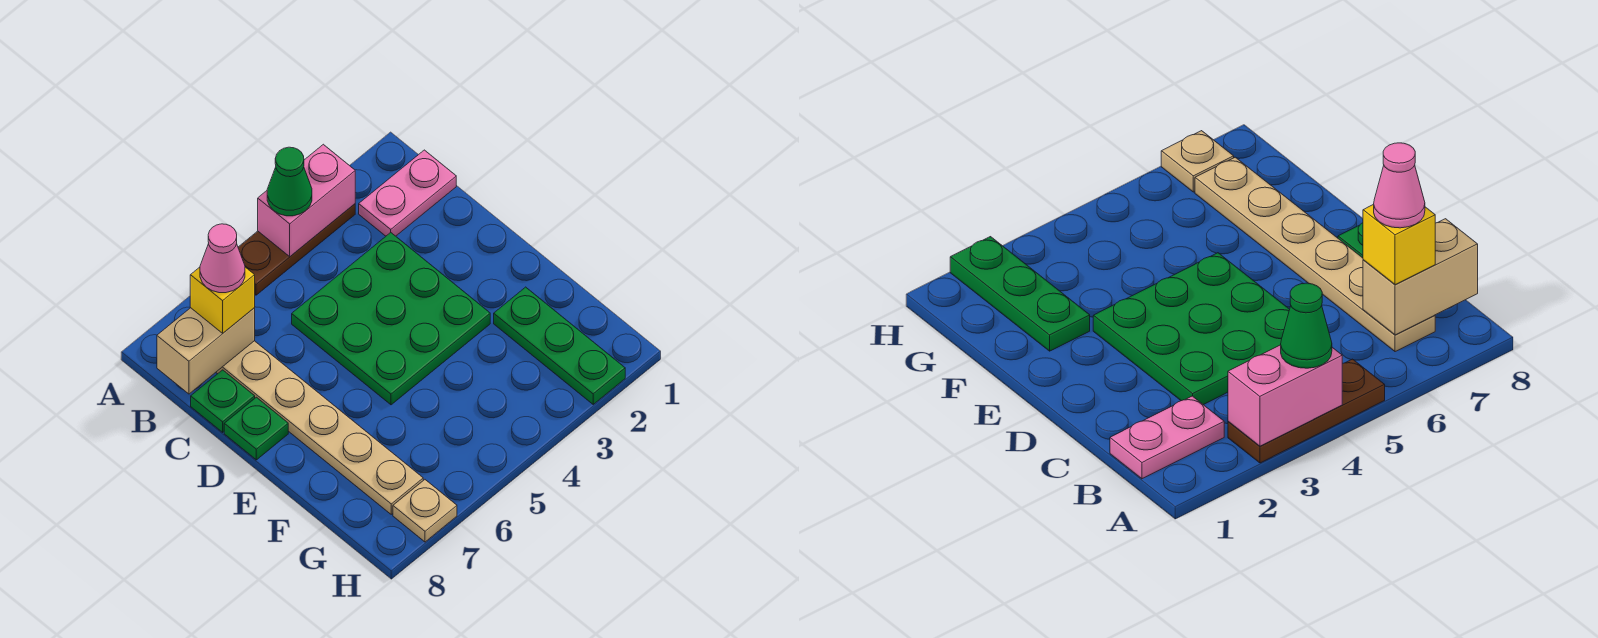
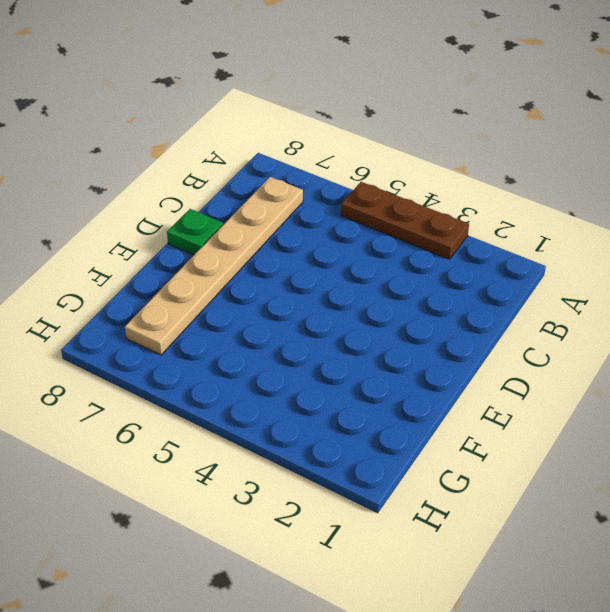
none -> pink 1x2 plate [359,150,456,236]
none -> green 3x3 plate [292,233,490,405]
none -> green 1x1 plate [191,370,255,432]

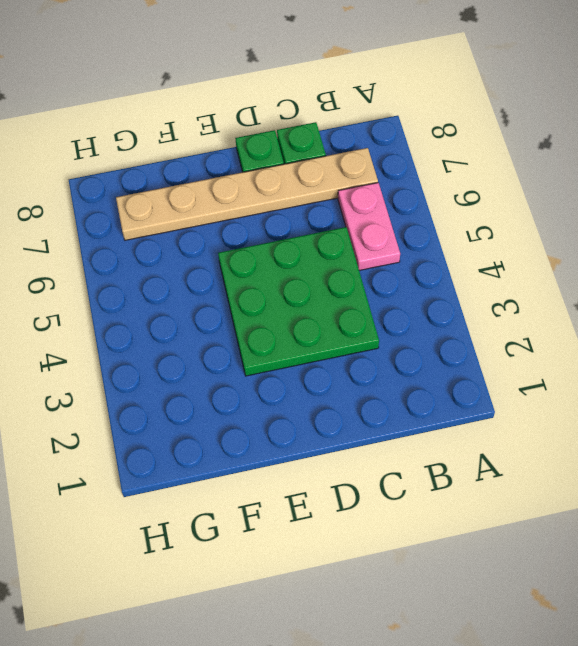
pink 1x2 plate [338,183,400,270] -> pink 1x2 plate moved to [359,150,456,236]
none -> brown 1x3 plate [238,204,355,295]
none -> green 1x3 plate [494,287,625,404]
none -> tan 1x1 plate [393,480,457,542]

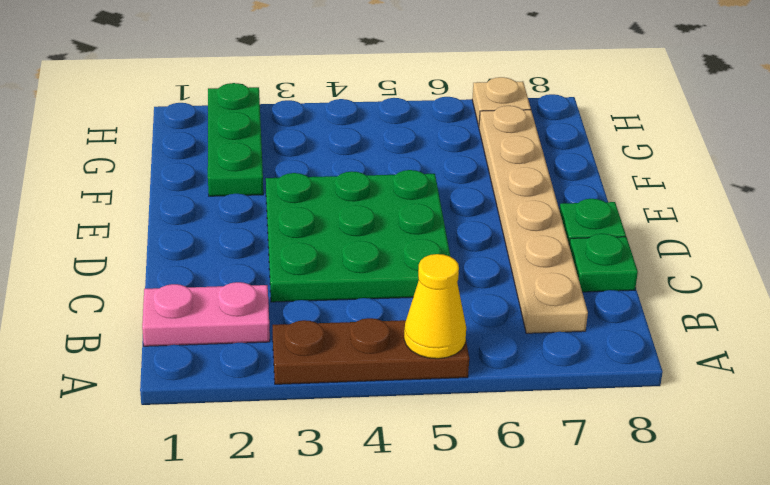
yellow 1x1 cone [404,254,466,359] -> none
none -> pink 1x2 brick [258,144,355,257]
none -> tan 1x2 brick [157,308,255,394]
none -> green 1x1 cone [267,147,312,216]

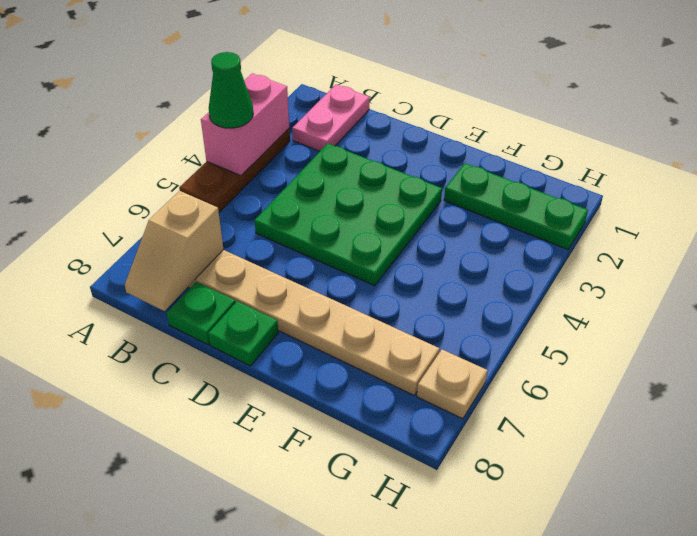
tan 1x2 slope [125,191,223,311] -> tan 1x2 brick [157,308,255,394]
none -> yellow 1x1 brick [190,267,255,333]
none -> pink 1x1 cone [200,224,245,293]

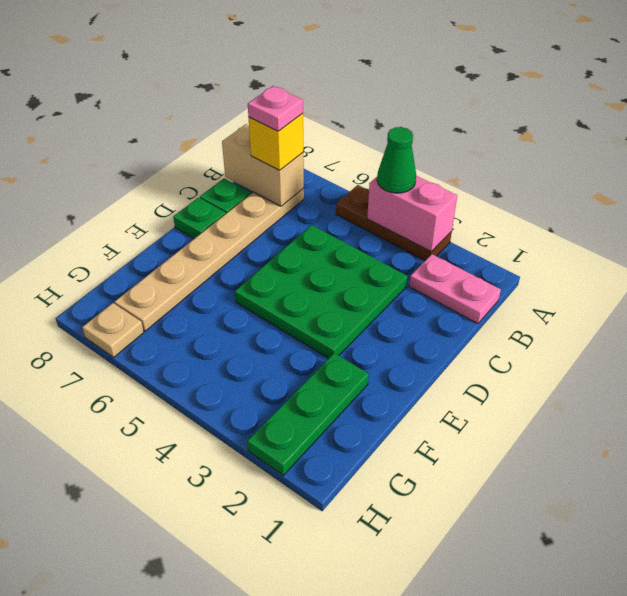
pink 1x1 plate [248,86,303,131] -> pink 1x1 cone [200,224,245,293]

